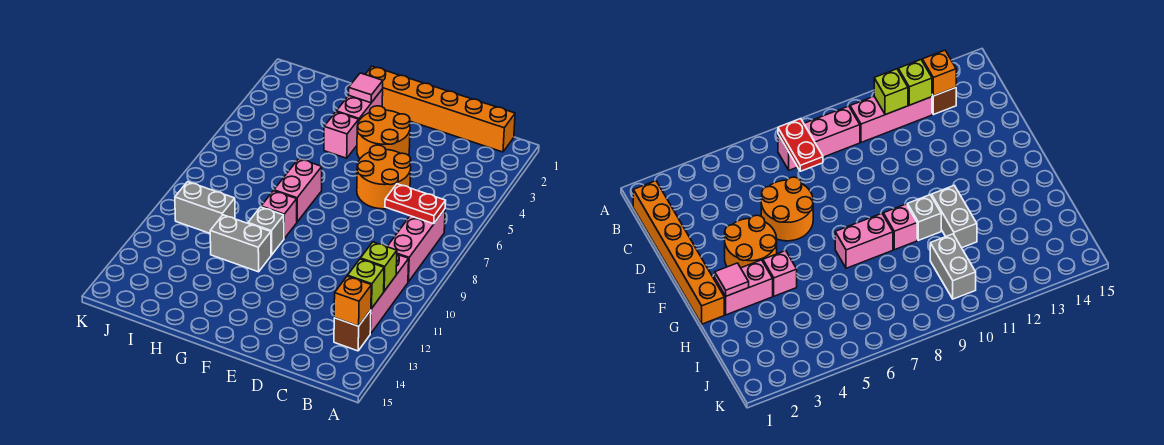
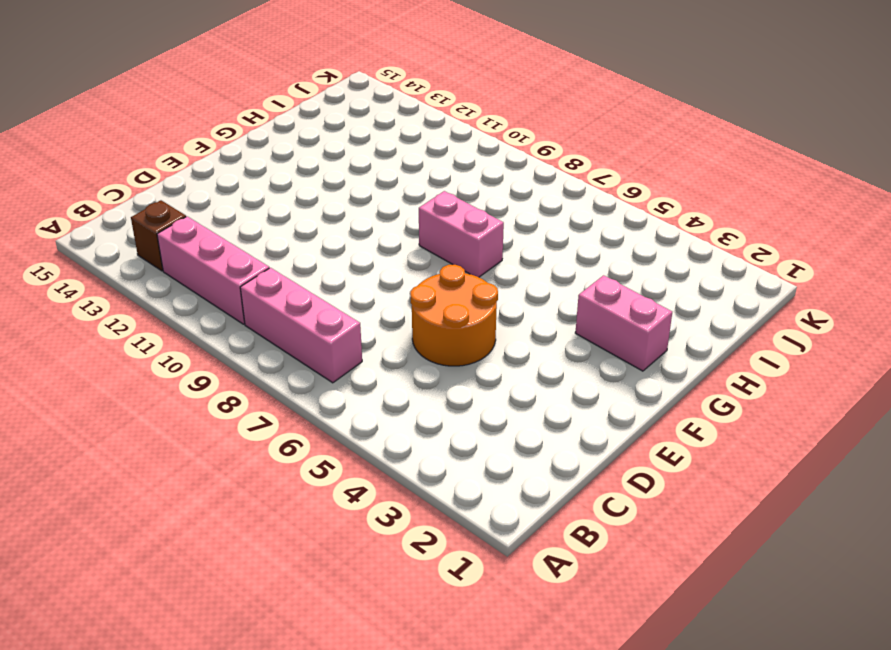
none -> orange 1x6 brick [365,66,515,152]
none -> orange 2x2 round brick [357,106,410,159]
none -> pink 1x1 brick [324,112,359,158]

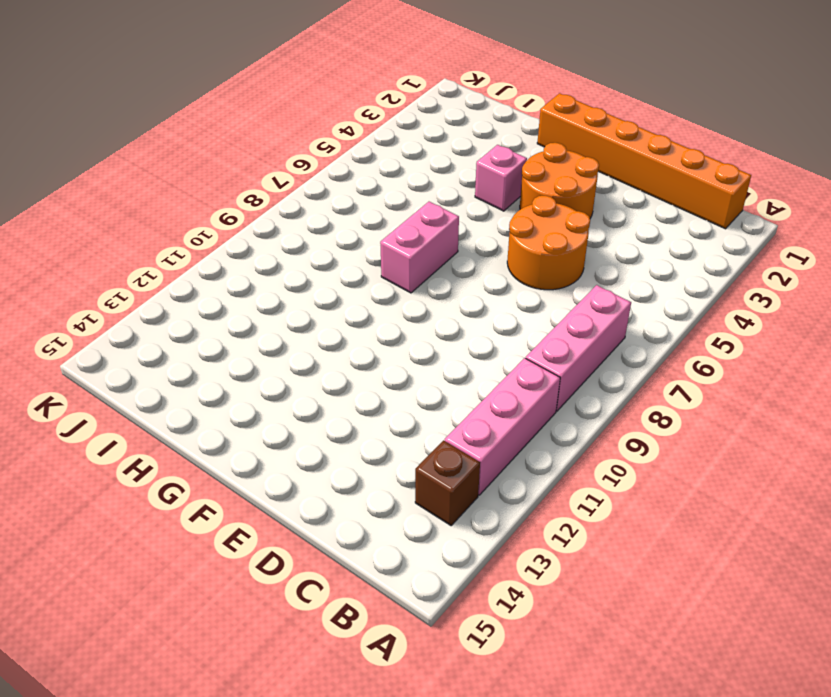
none -> pink 1x2 brick [336,89,383,120]
none -> pink 1x1 brick [261,191,297,238]
none -> grey 1x1 brick [248,207,284,255]

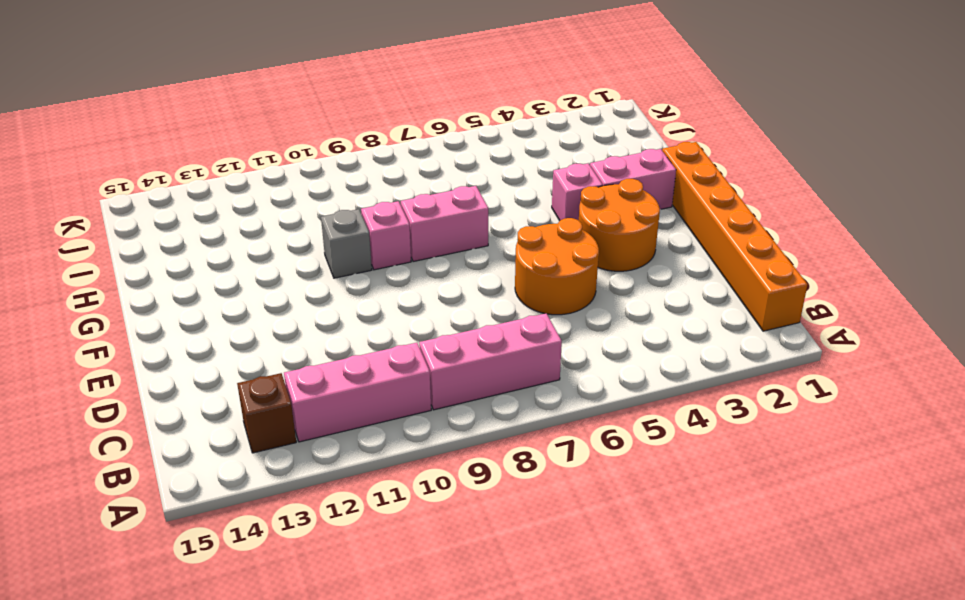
none -> grey 1x2 brick [210,215,271,272]
none -> grey 1x2 brick [175,182,235,233]
none -> red 1x2 plate [385,184,446,224]

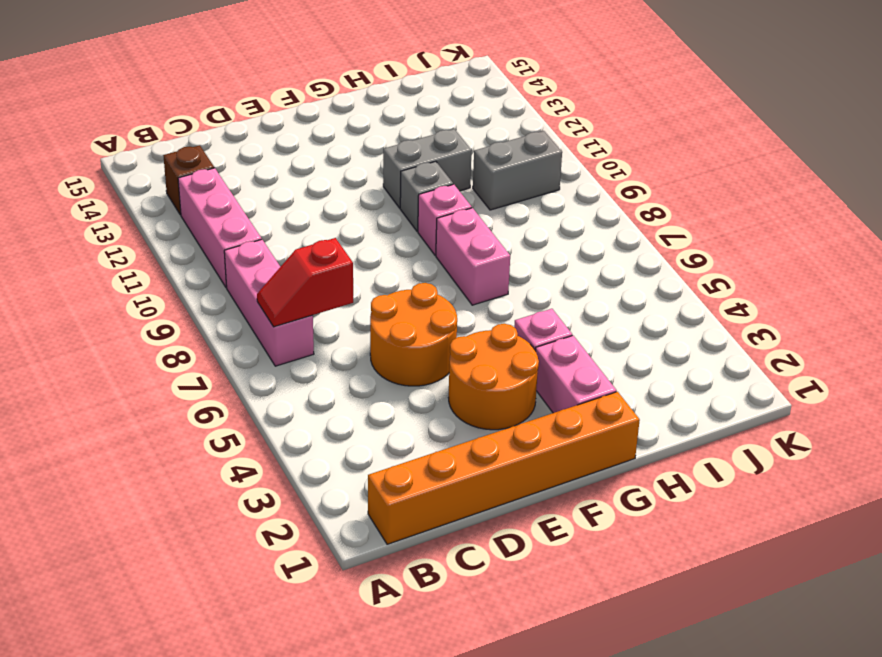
red 1x2 slope [257,238,353,327] -> red 1x2 plate [385,184,446,224]
none -> lime 1x1 brick [360,242,397,291]
none -> lime 1x1 brick [348,259,384,309]
none -> orange 1x1 brick [334,276,371,326]

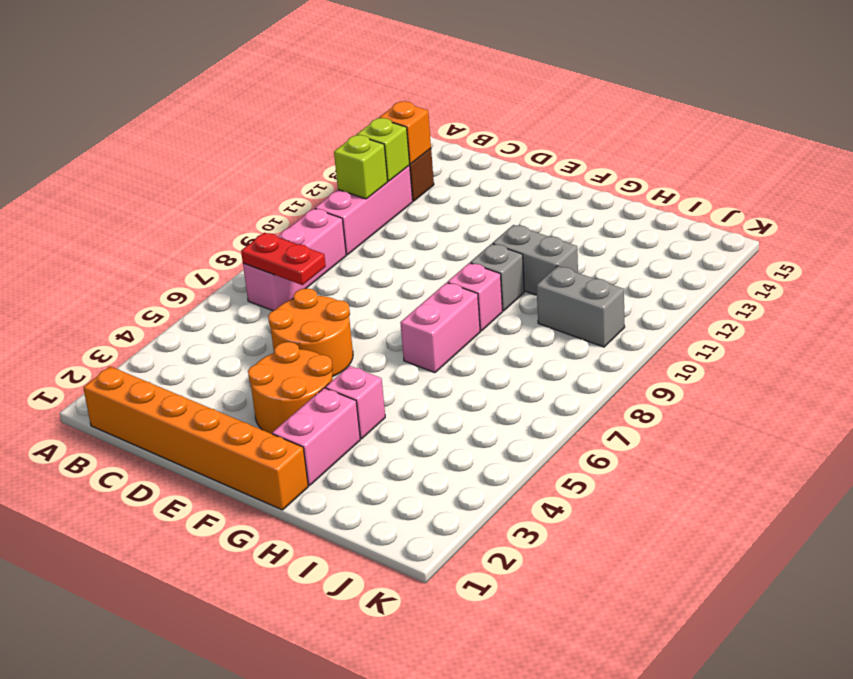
none -> pink 1x1 tile [349,73,383,103]

